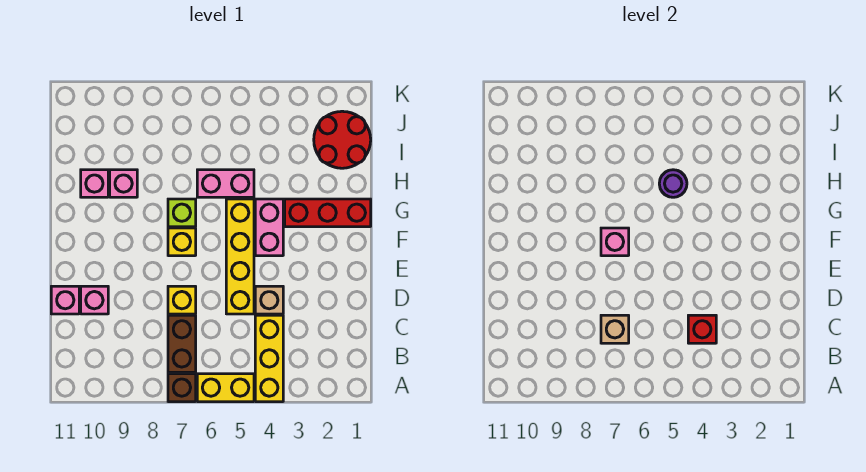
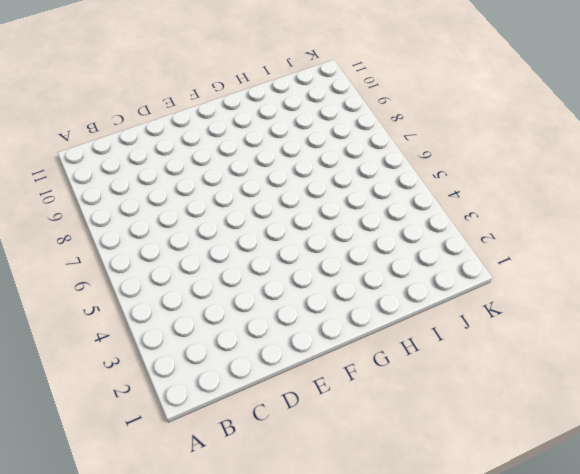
none -> yellow 1x3 brick [255,315,283,402]
none -> yellow 1x2 brick [197,374,254,402]
none -> brown 1x1 brick [168,374,196,402]

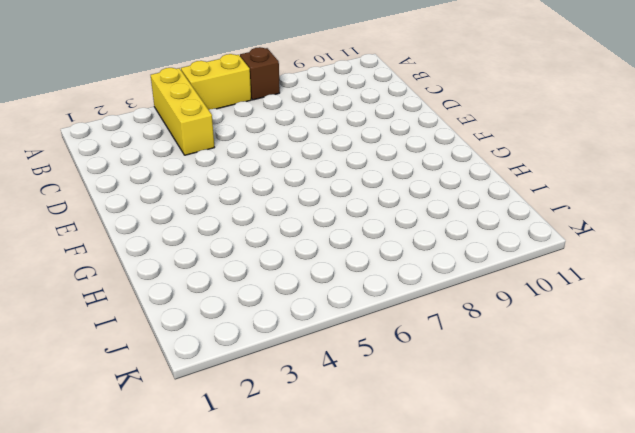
none -> brown 1x2 brick [168,315,196,372]
none -> tan 1x1 brick [255,286,283,314]
none -> yellow 1x4 brick [226,199,254,314]

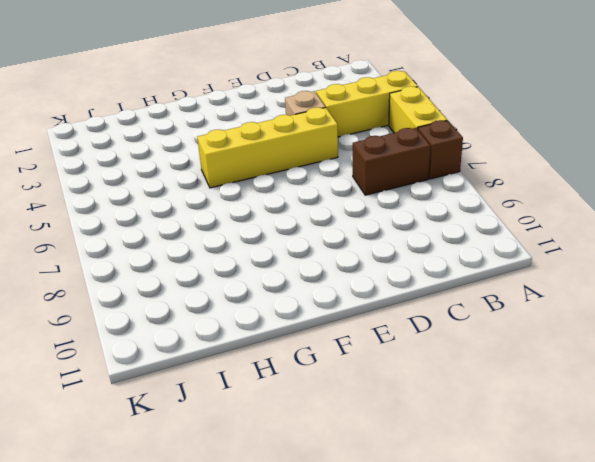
none -> yellow 1x1 brick [168,286,196,314]
none -> pink 1x1 brick [81,286,108,314]
none -> pink 1x1 brick [51,286,79,314]

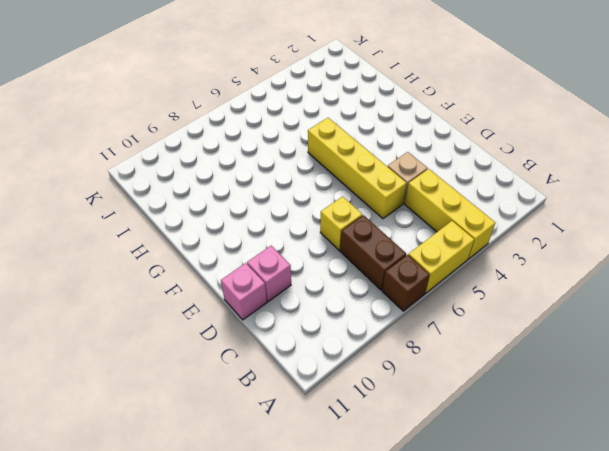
none -> pink 1x2 brick [255,199,283,256]
none -> yellow 1x1 brick [168,228,196,256]
none -> red 1x3 brick [285,199,371,227]

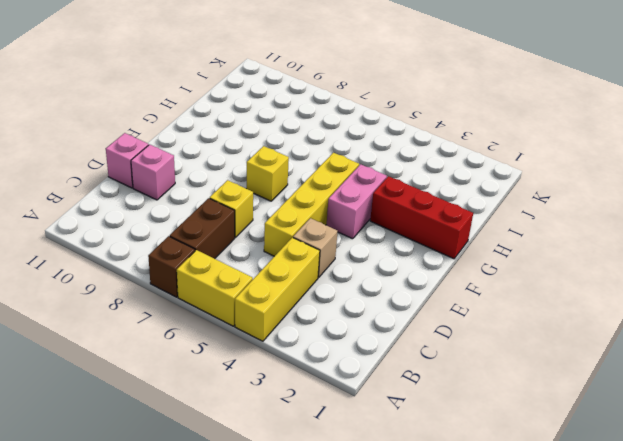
none -> lime 1x1 brick [168,199,196,227]
none -> pink 1x2 brick [197,170,254,197]
none -> pink 1x1 brick [110,170,137,197]

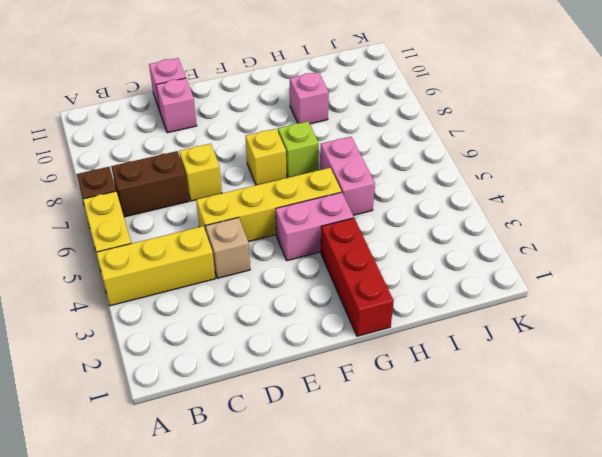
none -> pink 1x1 brick [81,170,108,197]
none -> red 2x2 round brick [314,111,371,168]
none -> red 1x1 brick [688,315,716,343]

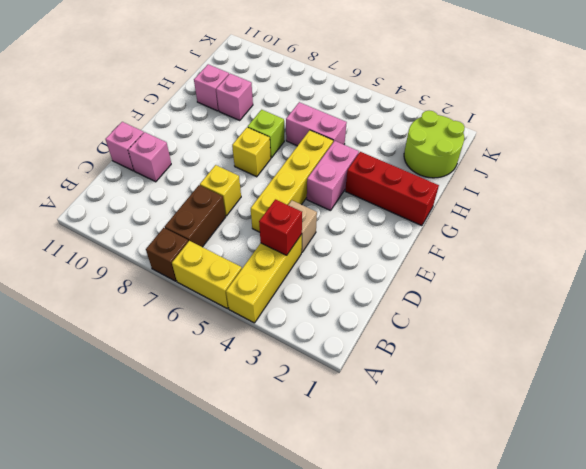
lime 2x2 round brick [404,111,465,178] -> red 2x2 round brick [314,111,371,168]
none -> tan 1x1 brick [601,315,629,343]
none -> pink 1x1 brick [601,228,629,256]
none -> purple 1x1 round brick [659,170,687,197]

